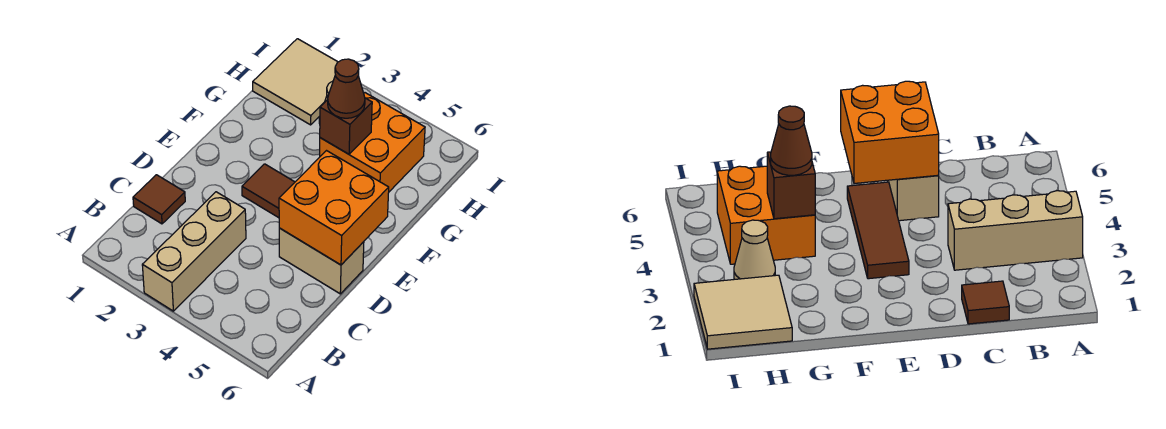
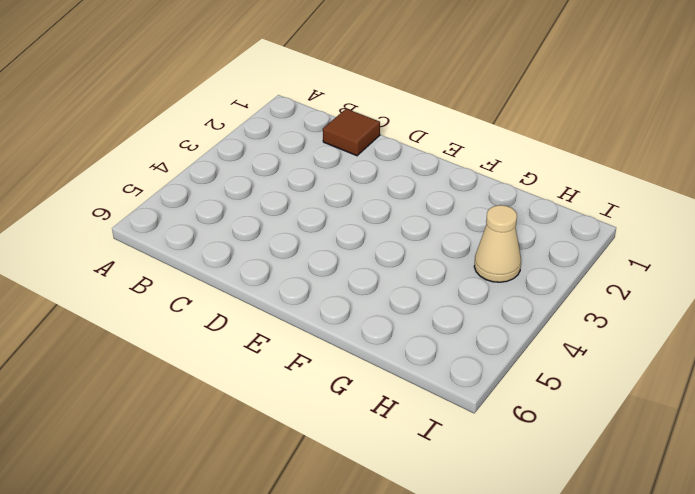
none -> tan 1x3 brick [142,192,246,311]
none -> tan 1x2 brick [279,228,364,294]

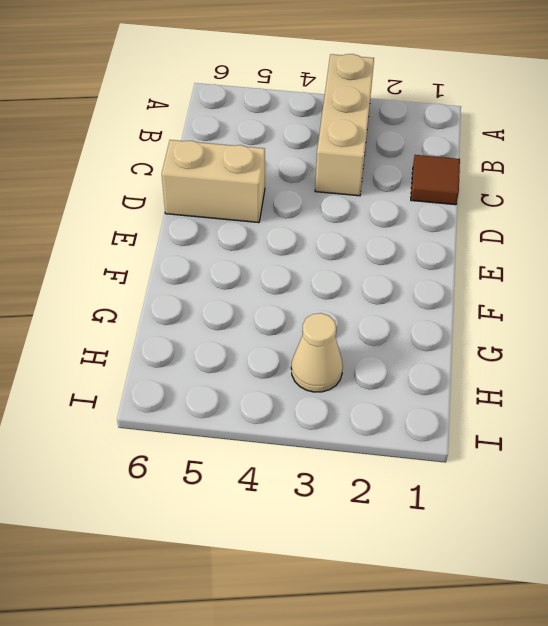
none -> brown 1x3 tile [242,164,295,218]
none -> orange 2x2 brick [320,93,425,192]

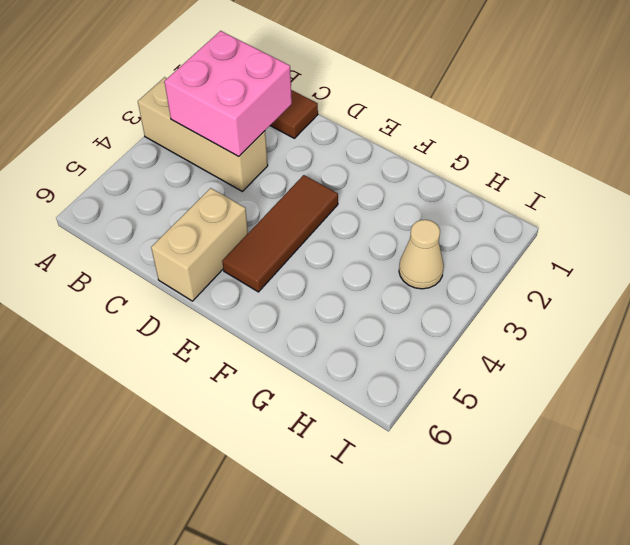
pink 2x2 brick [164,31,292,156] -> none
none -> orange 2x2 brick [320,93,425,192]
none -> tan 2x2 tile [253,39,338,125]

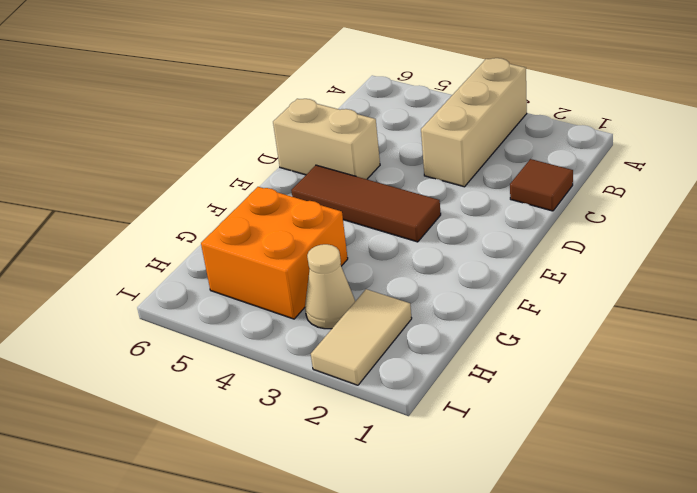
tan 1x2 tile [311,289,412,385] -> tan 2x2 tile [253,39,338,125]
none -> orange 2x2 brick [279,151,389,265]
none -> brown 1x1 brick [320,98,372,154]

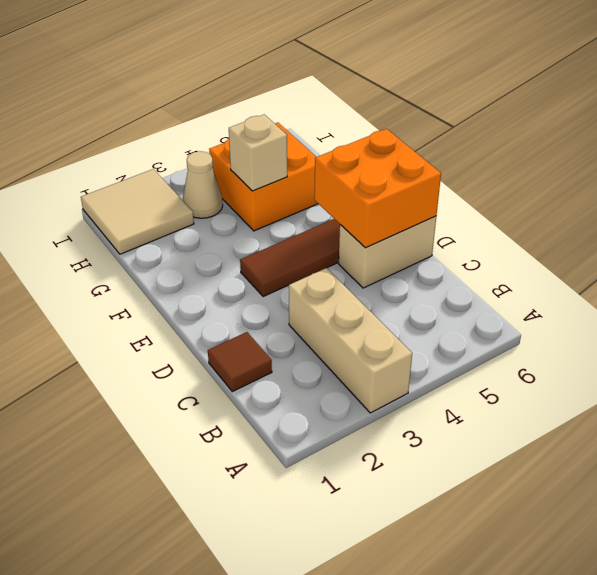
tan 1x1 brick [229,115,287,191] -> brown 1x1 brick [320,98,372,154]
none -> brown 1x1 cone [328,59,365,118]

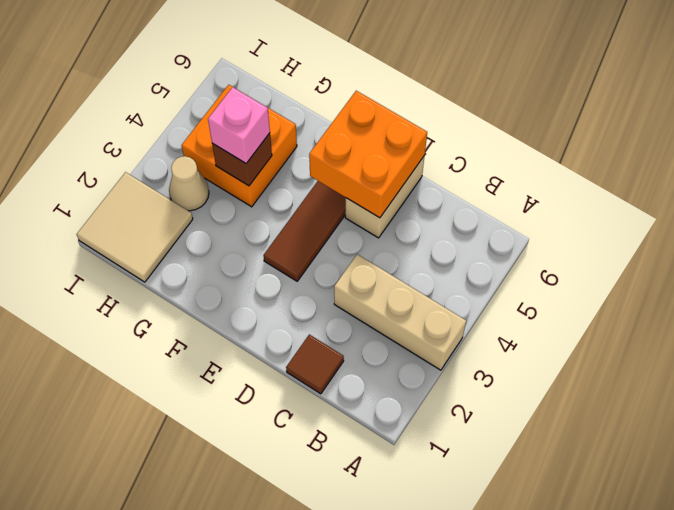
pink 1x1 brick [208,87,270,163] -> brown 1x1 cone [328,59,365,118]

